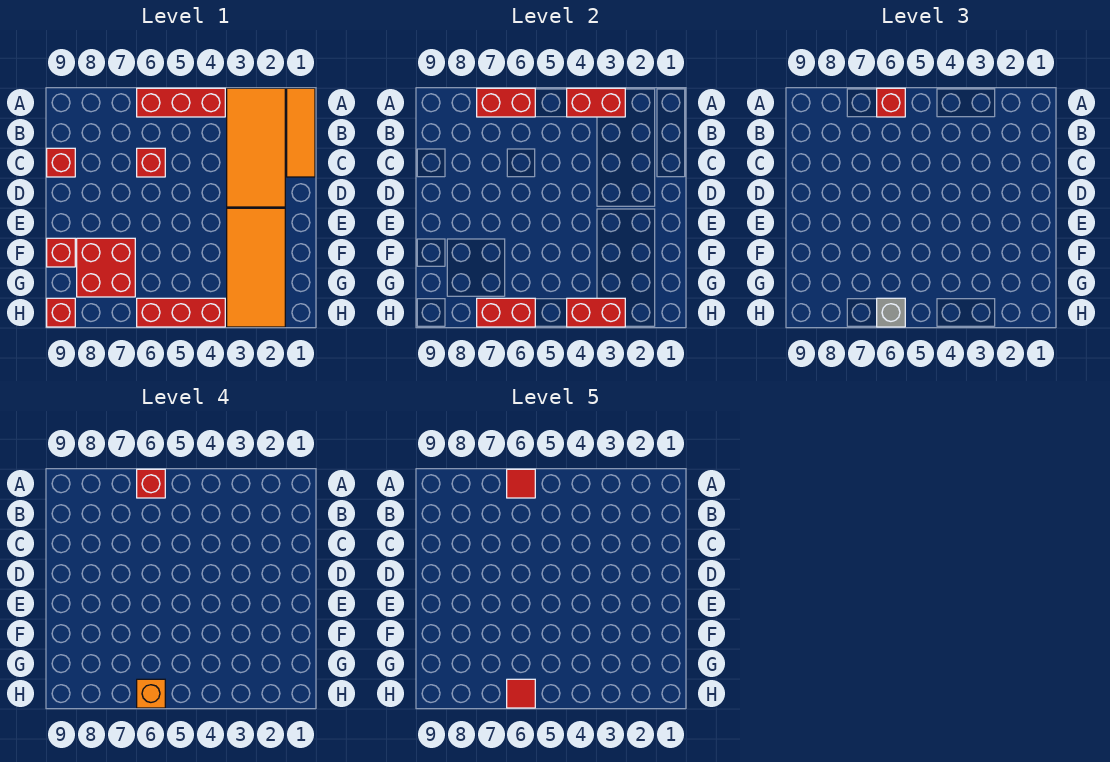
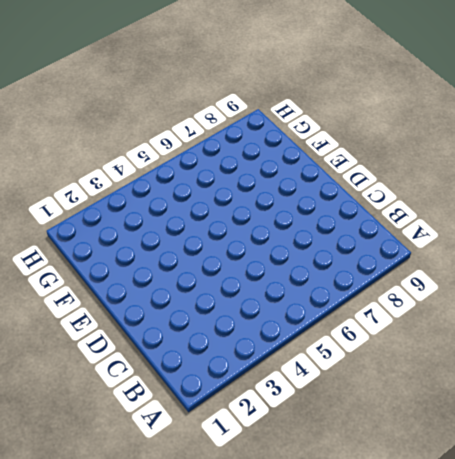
none -> orange 1x3 tile [287,88,315,177]
none -> orange 2x4 tile [227,88,285,207]
none -> red 1x3 brick [137,88,225,117]

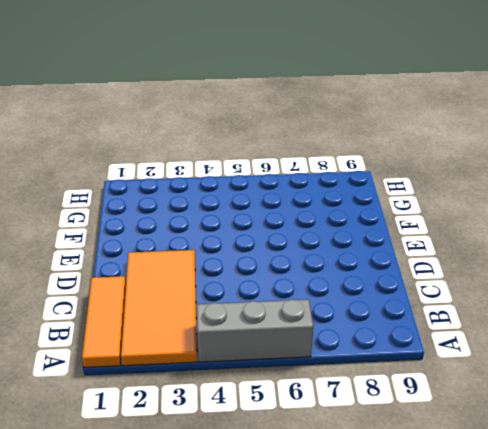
grey 1x3 brick [197,299,313,362] -> red 1x3 brick [137,88,225,117]
none -> red 1x1 brick [137,148,165,177]
none -> red 1x1 brick [47,148,75,177]
none -> orange 2x4 tile [227,208,285,327]

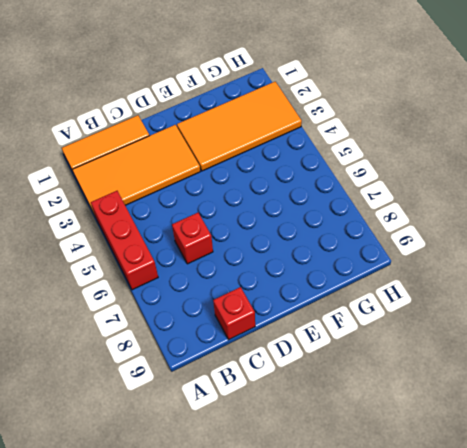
none -> red 2x2 brick [77,238,135,297]
none -> red 1x1 brick [47,238,75,267]
none -> red 1x3 brick [137,298,225,327]

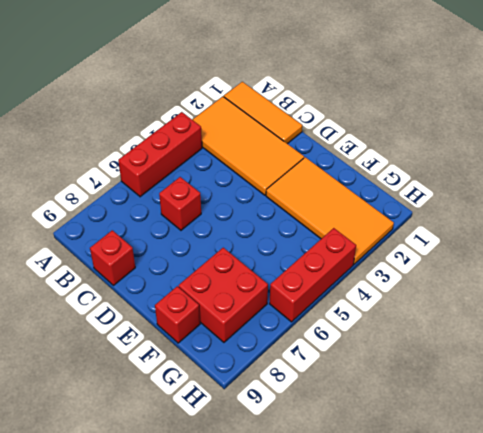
none -> red 1x1 brick [47,298,75,327]
none -> red 1x2 brick [567,88,625,117]
none -> red 1x2 brick [477,88,535,117]

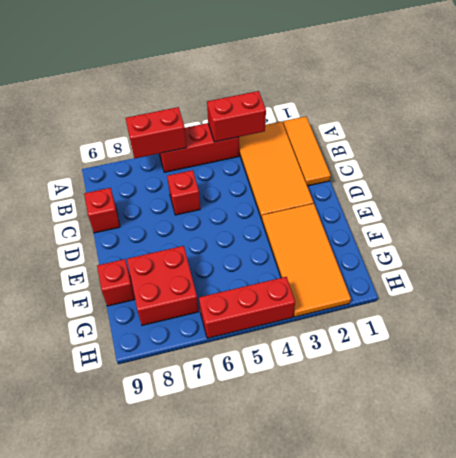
none -> red 1x1 brick [47,298,75,327]
none -> red 1x2 brick [567,298,625,327]
none -> red 1x2 brick [477,298,535,327]

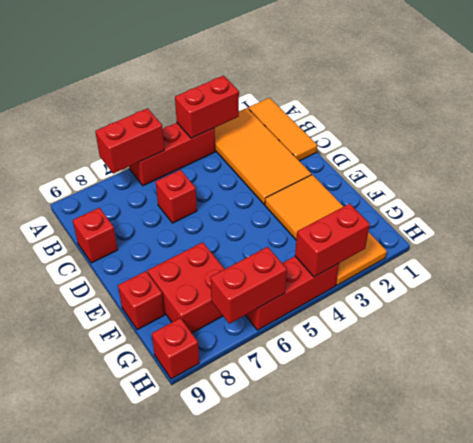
none -> red 1x1 brick [877,88,905,117]
none -> grey 1x1 brick [877,298,905,327]
none -> red 1x1 brick [137,469,165,498]

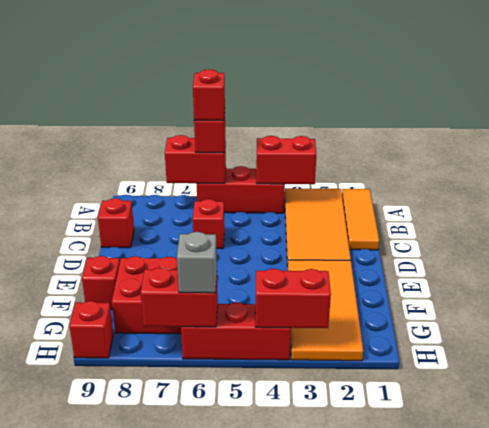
none -> orange 1x1 brick [137,679,165,708]
none -> red 1x1 tile [507,469,535,498]
none -> red 1x1 tile [507,679,535,708]

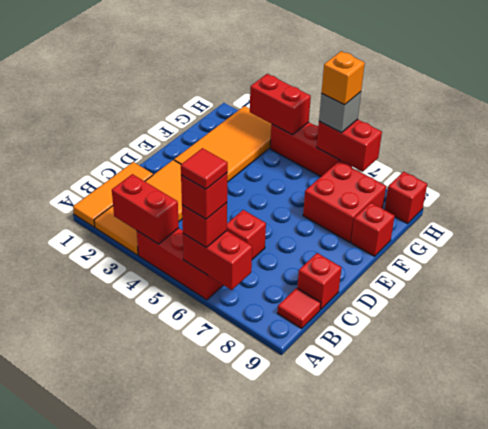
red 1x1 tile [278,288,321,328] -> red 1x1 tile moved to [507,679,535,708]

